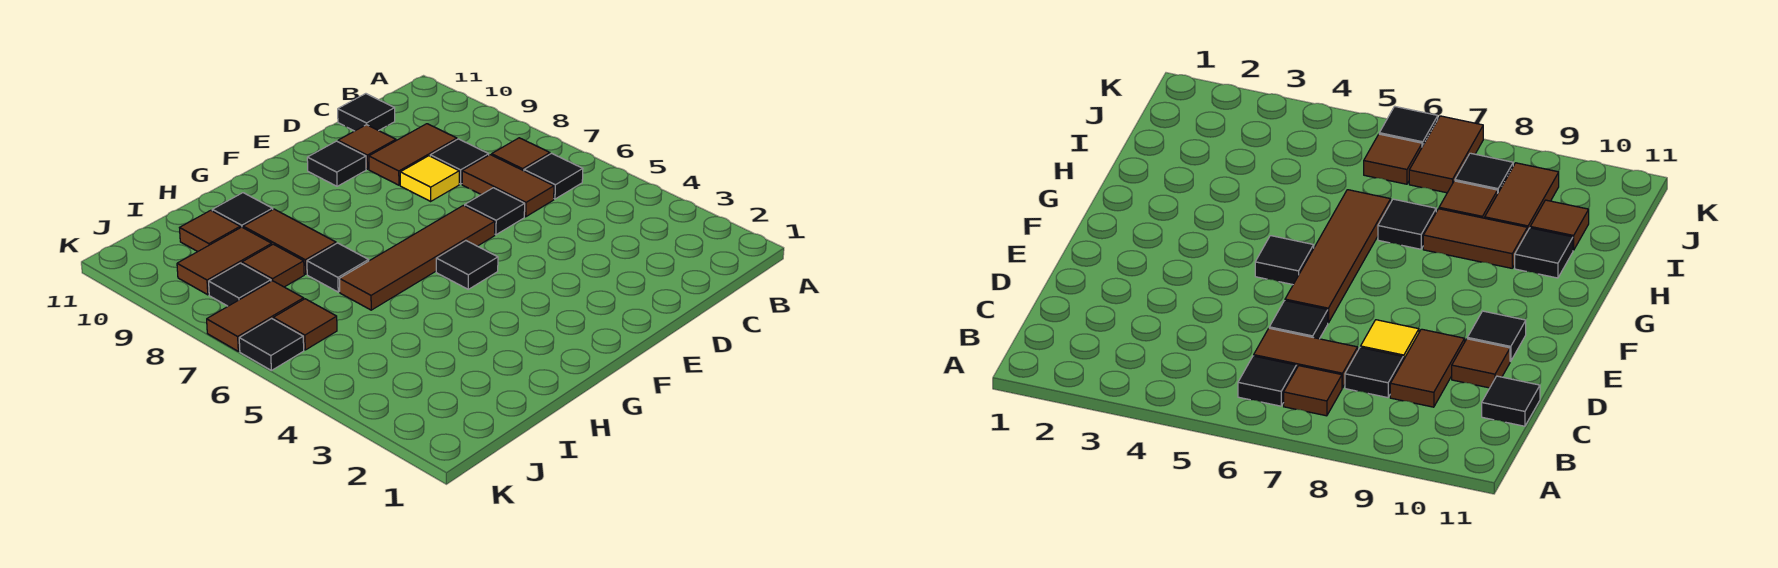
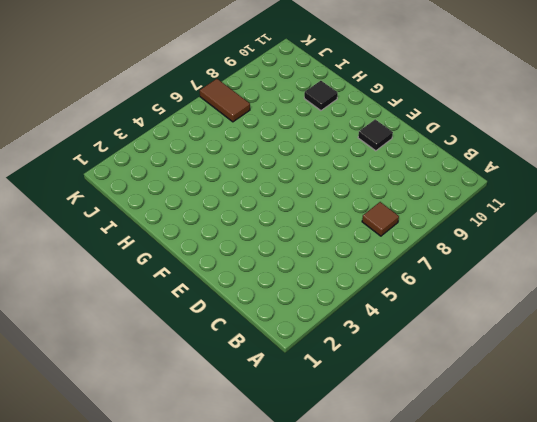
none -> black 1x1 tile [524,153,583,199]
none -> brown 1x2 tile [462,155,554,217]
none -> black 1x1 tile [430,139,489,184]

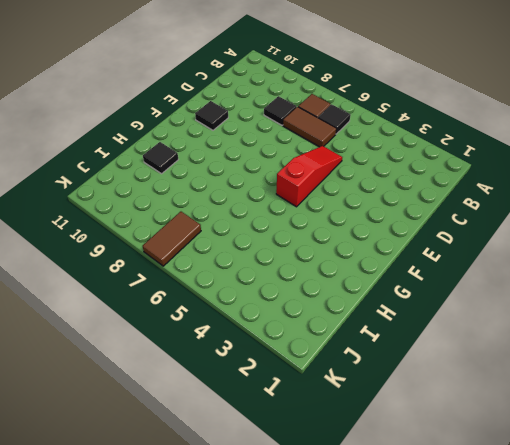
red 1x3 slope [276,146,342,207] -> black 1x1 tile [436,241,498,289]
none -> brown 1x2 tile [369,124,457,185]
none -> black 1x1 tile [338,94,395,131]
none -> black 1x1 tile [465,188,525,235]

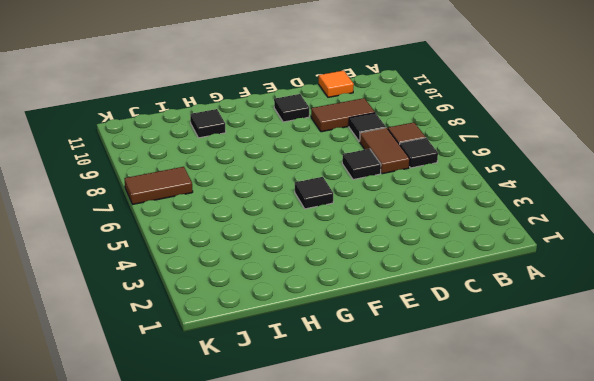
orange 1x1 tile [319,71,354,97] -> black 1x1 tile [338,94,395,131]
none -> yellow 1x1 tile [400,156,459,201]
none -> brown 1x1 tile [338,125,396,169]
none -> brown 1x4 tile [340,205,495,310]

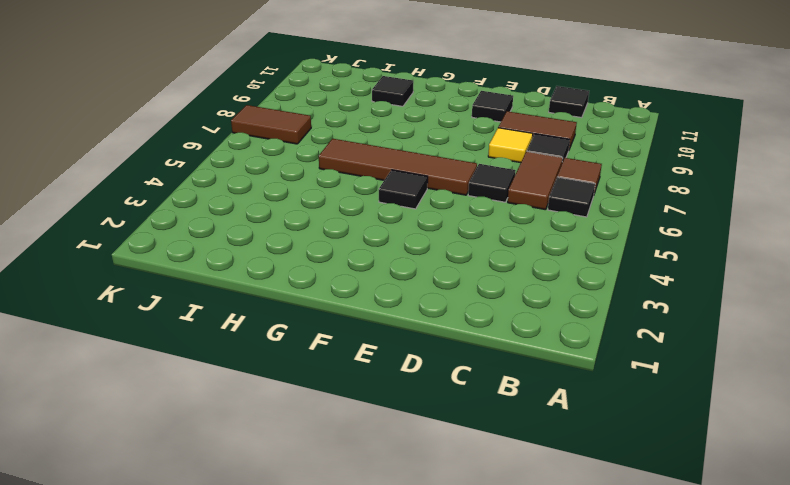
none -> brown 1x1 tile [338,125,396,169]
none -> black 1x1 tile [307,243,369,292]
none -> brown 1x2 tile [243,209,336,274]

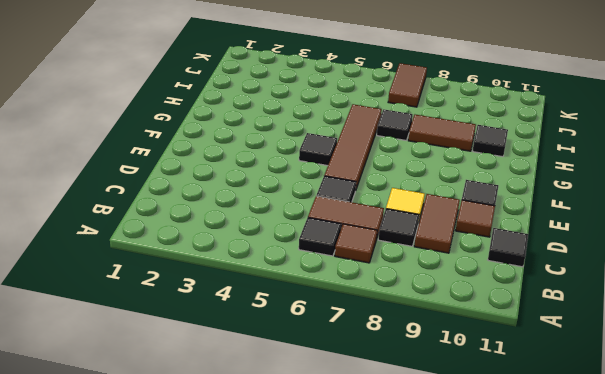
none -> brown 1x1 tile [242,244,304,287]
none -> brown 1x2 tile [177,227,272,295]
none -> brown 1x1 tile [180,210,240,252]

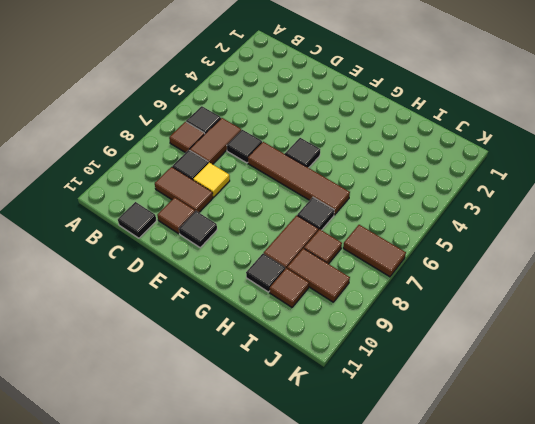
none -> brown 1x1 tile [273,299,337,350]
none -> black 1x1 tile [209,263,271,306]
none -> black 1x1 tile [239,319,304,370]

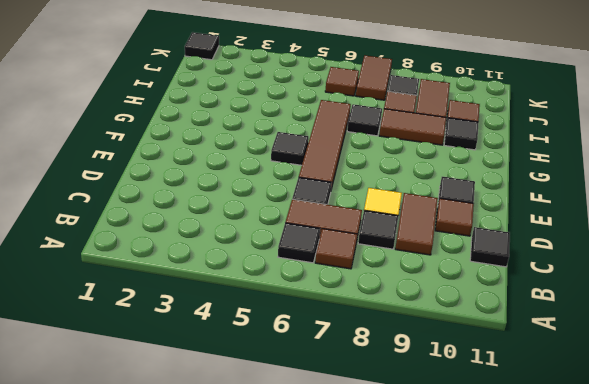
black 1x1 tile [185,32,219,60] -> black 1x1 tile moved to [239,319,304,370]

